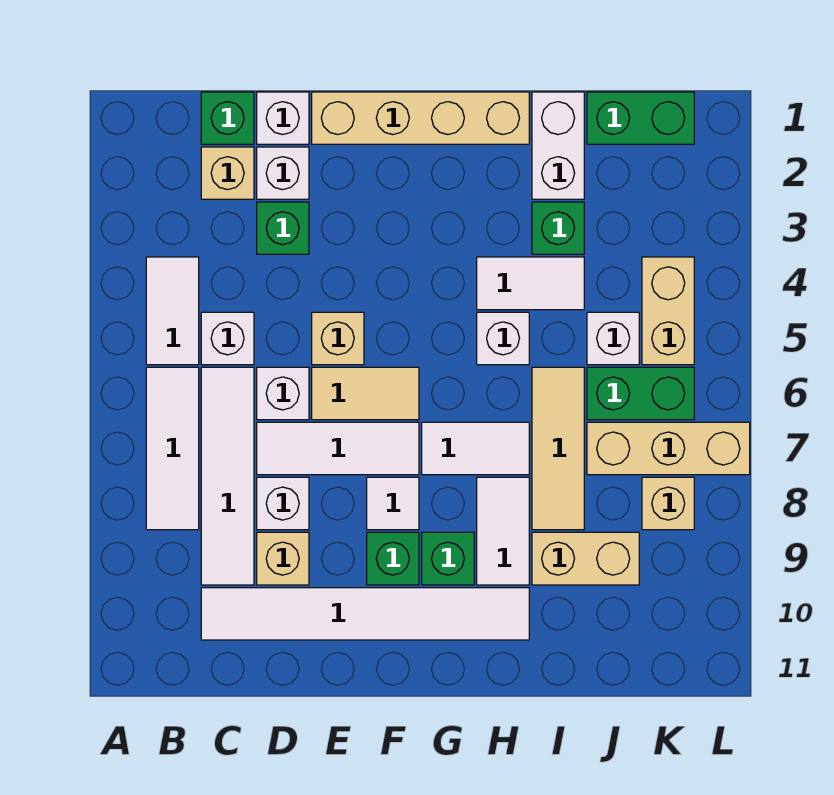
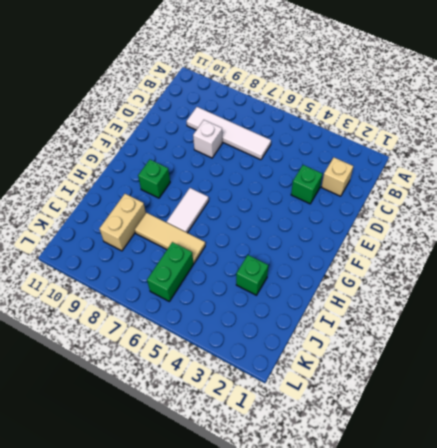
none -> white 1x2 tile [146,257,199,365]
none -> white 1x3 tile [146,367,199,530]
none -> green 1x1 brick [201,92,254,144]
none -> white 1x1 brick [201,312,254,365]

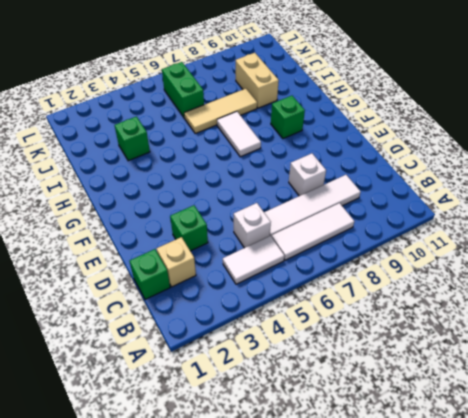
none -> white 1x6 tile [201,588,529,640]
none -> white 1x1 brick [257,92,309,144]
none -> white 1x1 brick [257,147,309,199]
none -> white 1x1 brick [257,367,309,420]

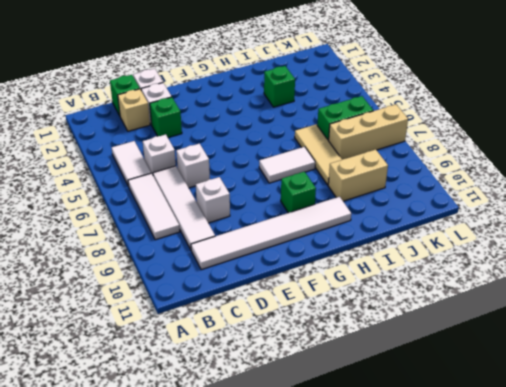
none -> white 1x3 tile [257,422,419,475]
none -> tan 1x1 brick [257,532,309,585]
none -> tan 1x4 brick [312,92,529,144]
none -> tan 1x1 brick [312,312,364,365]

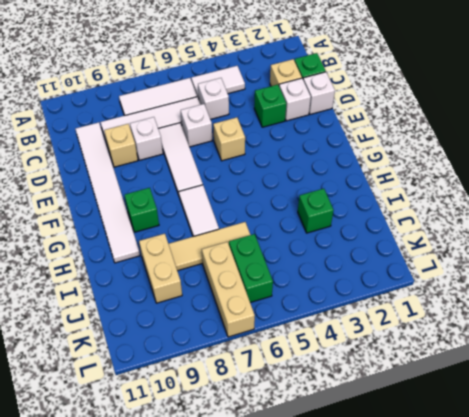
none -> tan 1x4 brick [312,92,529,144]
none -> tan 1x2 tile [312,367,419,420]
none -> white 1x1 tile [367,477,419,530]
none -> green 1x1 brick [367,532,419,585]

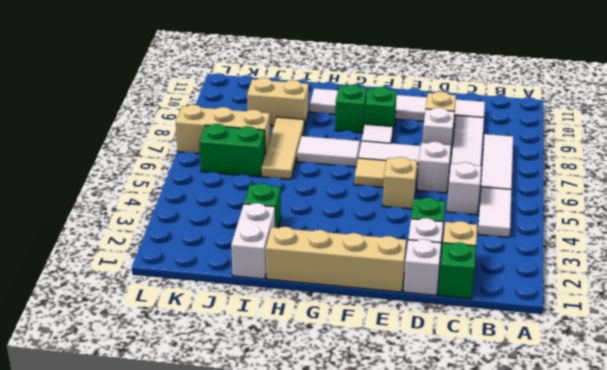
none -> white 1x2 tile [477,257,584,310]
none -> white 1x1 brick [477,312,529,365]
none -> white 1x2 tile [477,477,529,585]
none -> green 1x2 brick [587,92,694,144]

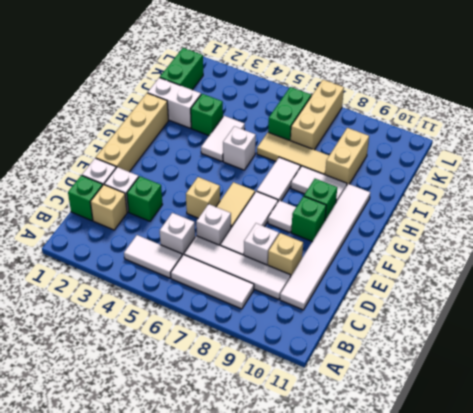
none -> white 1x1 brick [587,312,639,365]
none -> tan 1x2 brick [642,257,694,365]
none -> tan 1x1 brick [642,477,694,530]

